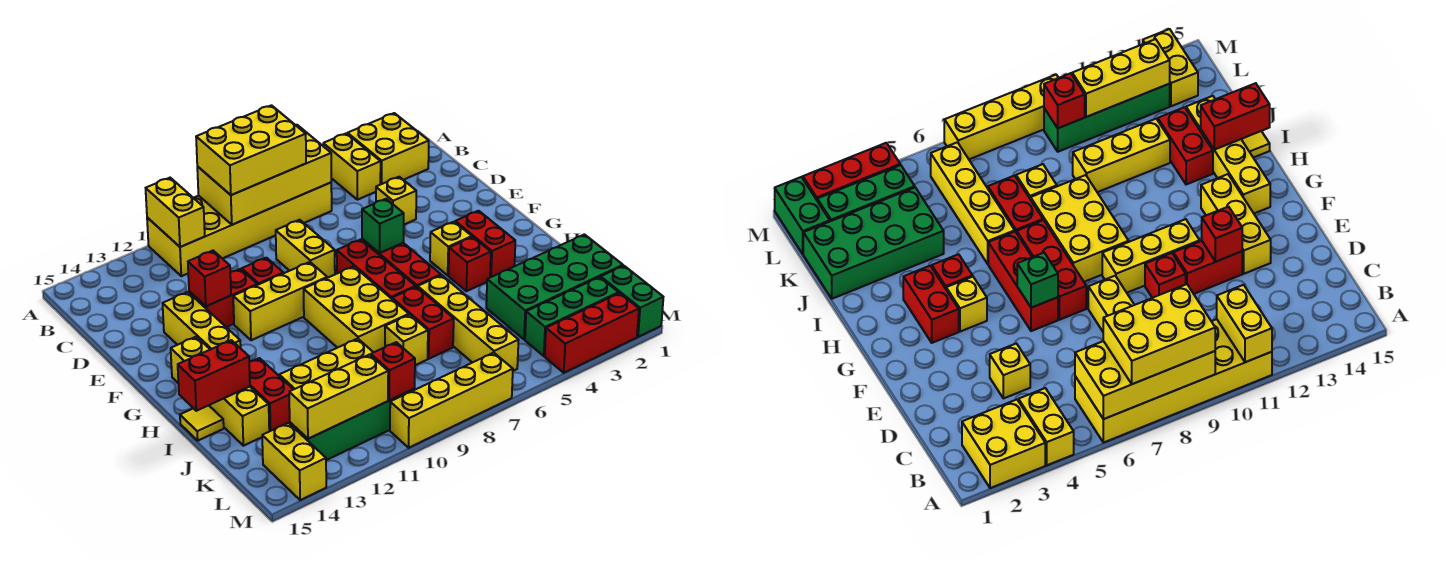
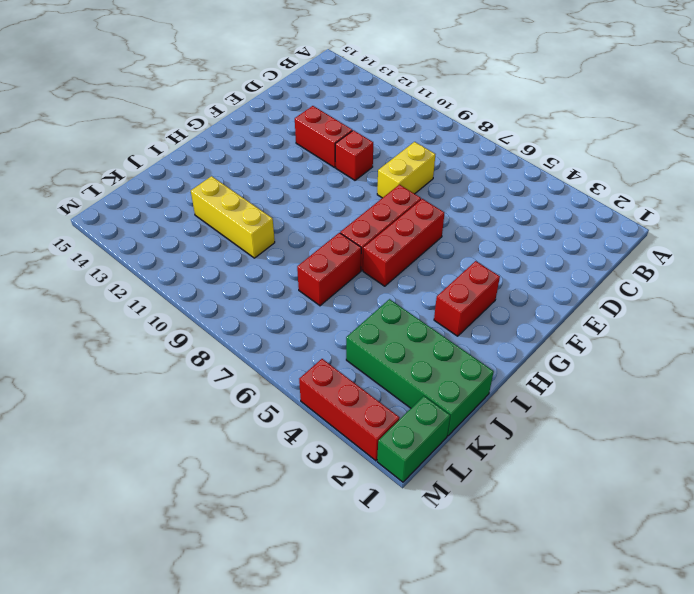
none -> yellow 2x2 brick [348,113,429,185]
none -> yellow 1x2 brick [323,133,381,200]
none -> yellow 2x6 brick [147,183,332,276]
none -> yellow 1x1 brick [376,177,416,224]

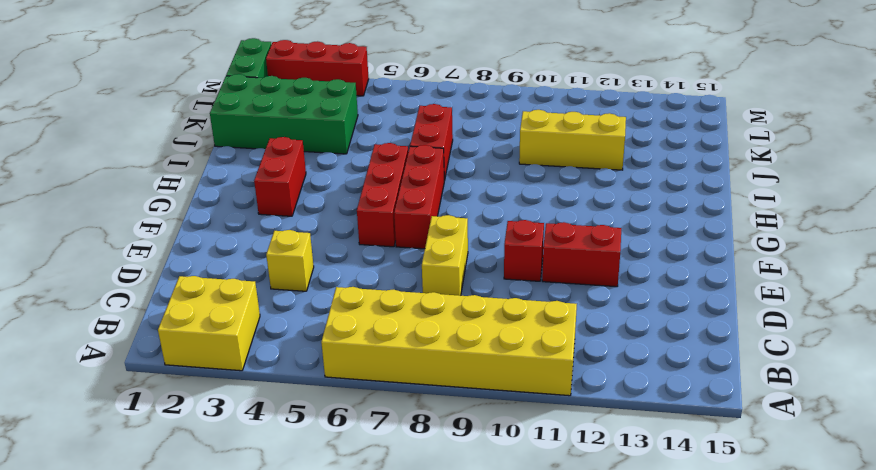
none -> yellow 1x2 brick [323,133,381,200]
none -> yellow 1x3 brick [163,292,241,349]
none -> yellow 1x3 brick [233,262,327,340]
none -> yellow 1x1 brick [430,222,472,275]

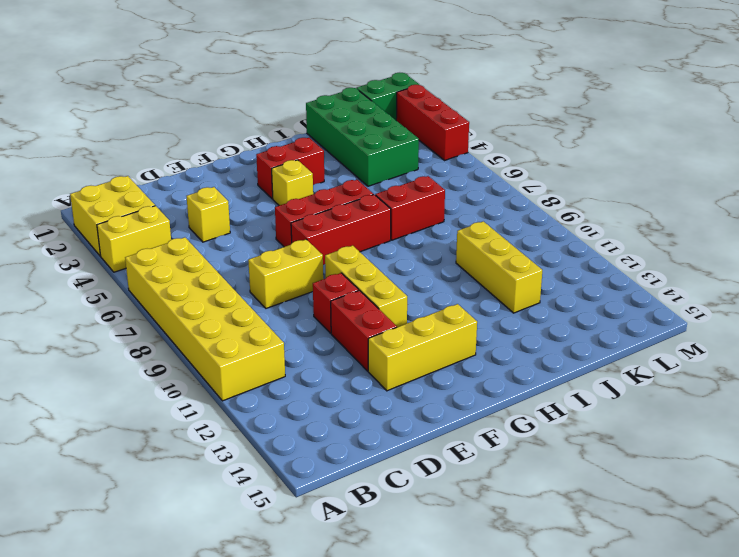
none -> yellow 2x3 brick [304,266,409,352]
none -> yellow 1x4 brick [171,337,269,446]
none -> red 1x1 brick [449,237,491,291]
none -> yellow 1x4 brick [418,275,518,371]

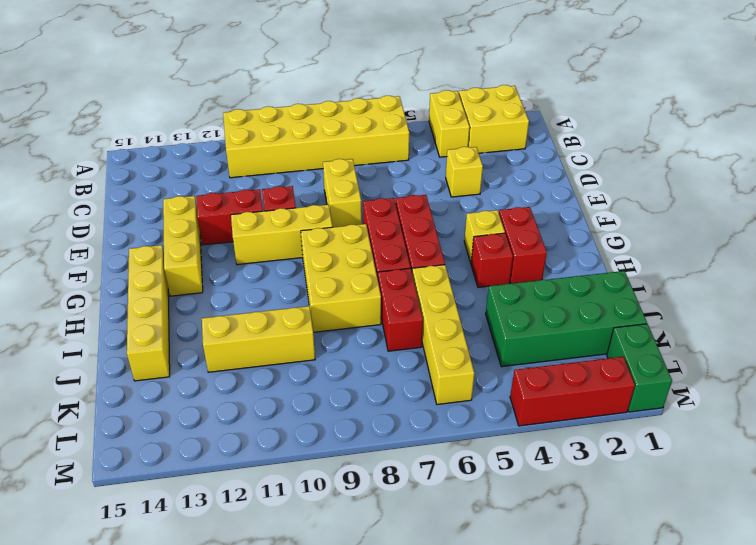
none -> red 1x2 brick [249,358,293,431]
none -> yellow 1x1 tile [180,405,224,441]
none -> yellow 1x1 brick [385,315,428,365]
none -> green 1x3 brick [525,277,619,356]

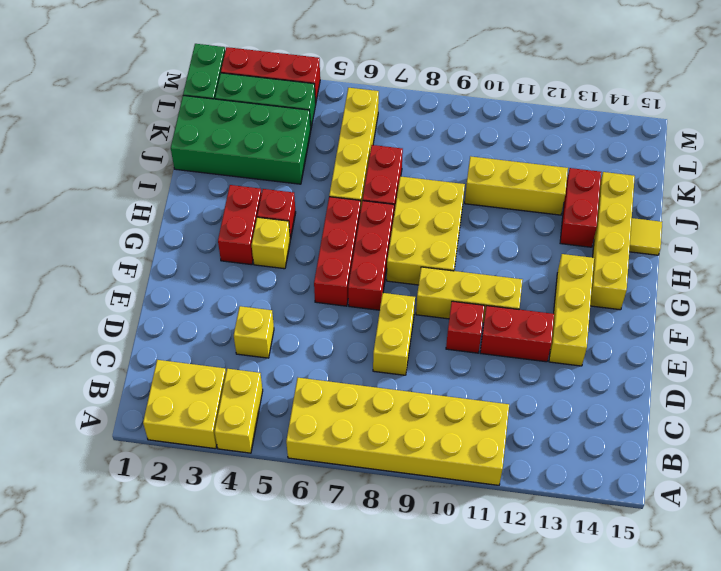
none -> yellow 1x1 brick [385,315,428,365]
none -> green 1x4 brick [290,389,415,460]
none -> yellow 1x2 brick [262,423,326,500]
none -> yellow 1x4 brick [390,353,513,448]

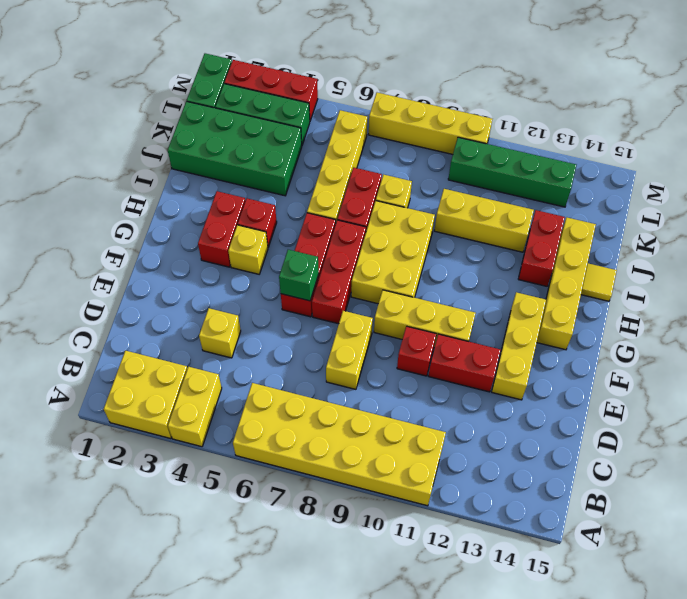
none -> yellow 1x2 brick [262,423,326,500]
none -> yellow 2x4 brick [197,125,331,225]
none -> yellow 1x2 brick [146,178,205,247]
none -> red 1x1 brick [188,251,231,306]

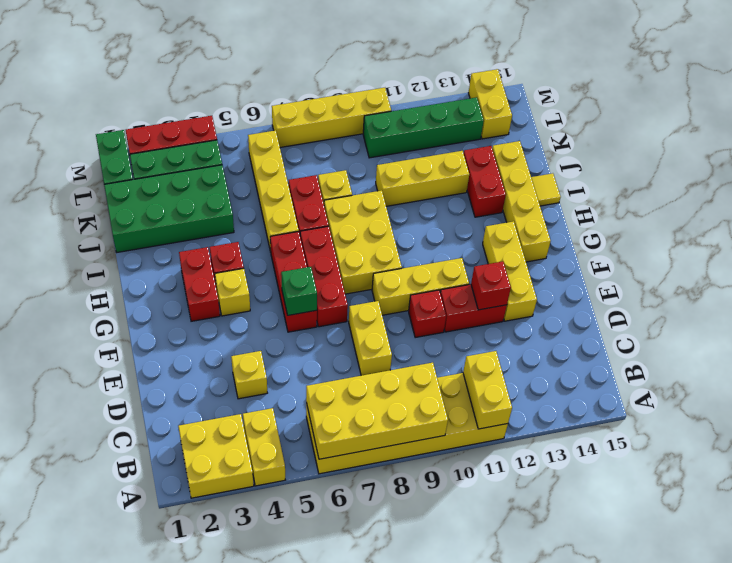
none -> red 1x2 brick [178,340,250,411]
none -> red 1x1 brick [371,342,415,400]
none -> yellow 1x3 brick [289,355,388,439]
none -> yellow 2x3 brick [196,105,306,195]

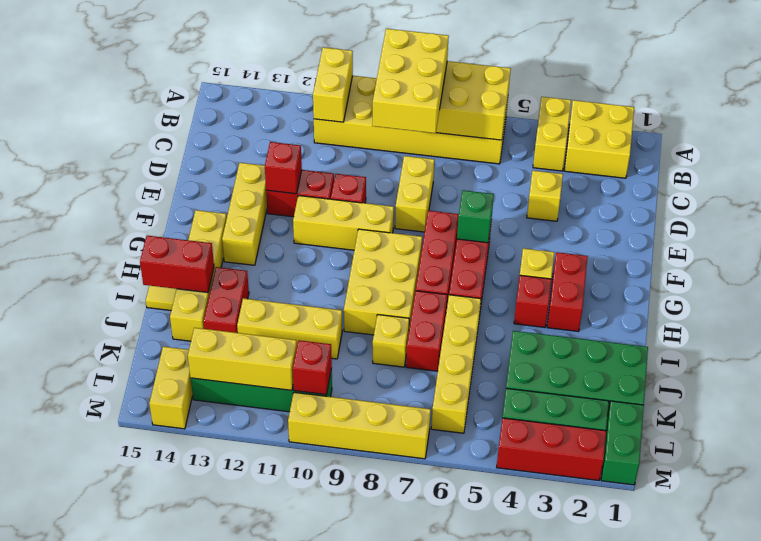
yellow 2x3 brick [372,29,449,133] -> yellow 2x3 brick turned to [196,105,306,195]

